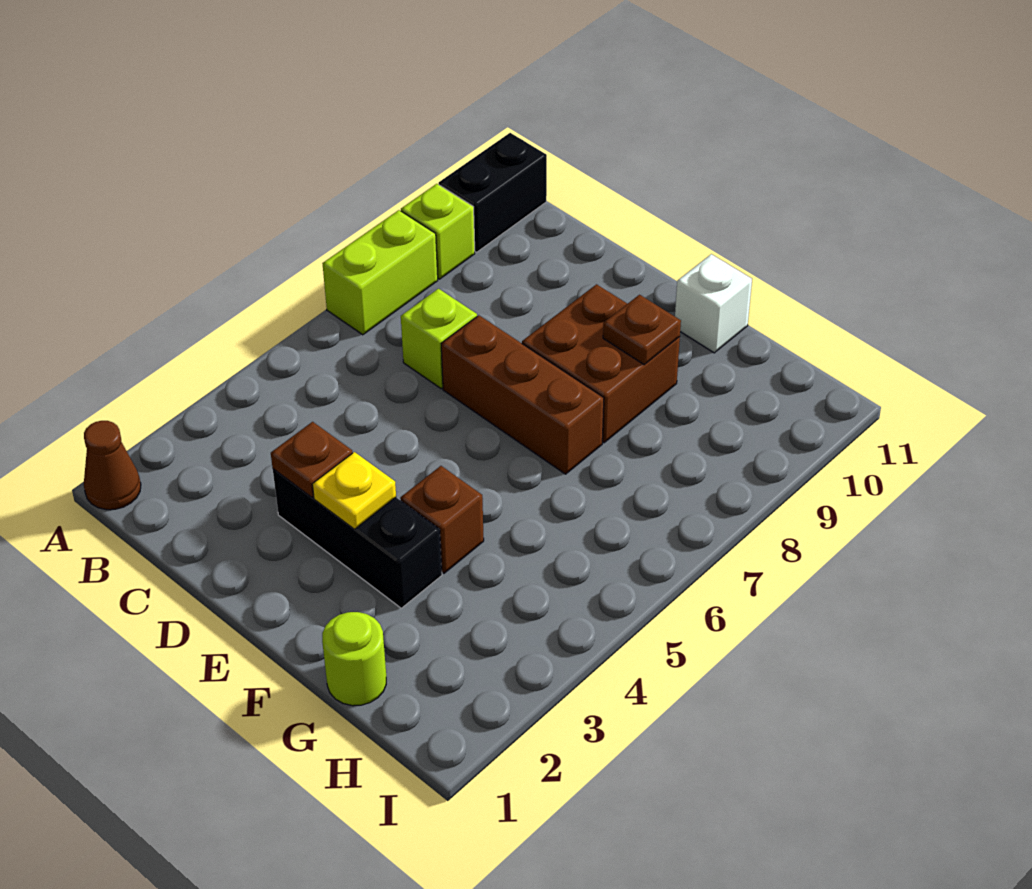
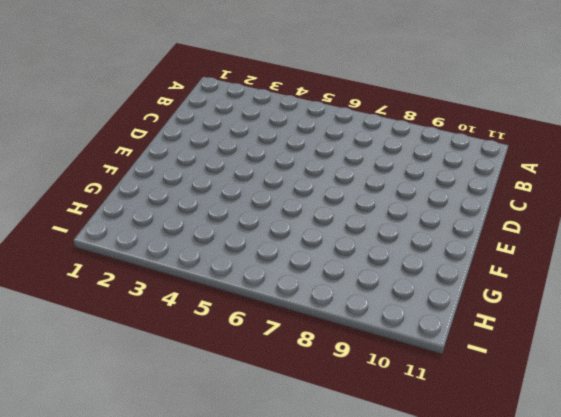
none -> brown 1x1 cone [84,421,141,510]
none -> lime 1x2 brick [322,210,438,335]
none -> lime 1x1 brick [401,184,475,279]

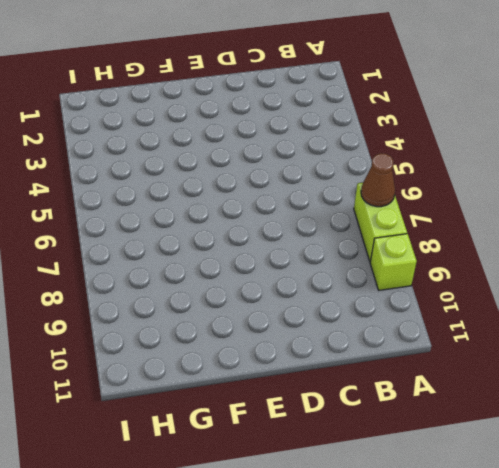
brown 1x1 cone [361,153,395,207] -> brown 1x1 cone moved to [84,421,141,510]
none -> black 1x2 brick [439,133,547,252]
none -> lime 1x1 brick [401,289,477,389]
none -> black 1x3 brick [273,469,442,608]

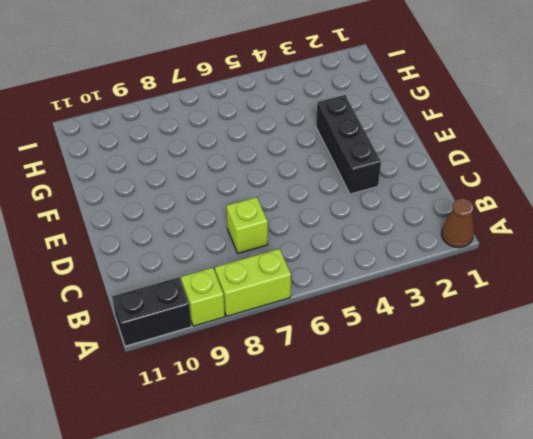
none -> brown 1x3 brick [441,315,604,474]
none -> brown 2x2 brick [522,284,680,443]
none -> brown 1x1 brick [400,466,484,573]

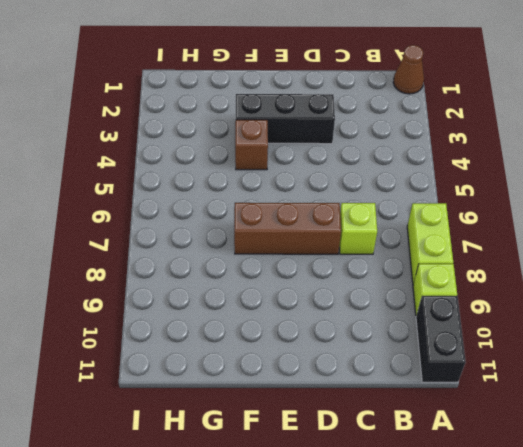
none -> brown 2x2 brick [522,284,680,443]
none -> white 1x1 brick [675,254,752,353]
none -> lime 1x1 round brick [322,612,386,706]

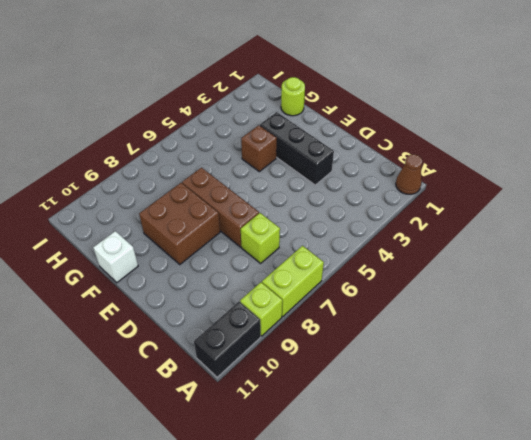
none -> brown 1x1 plate [271,422,353,497]
none -> yellow 1x1 plate [312,452,396,529]
none -> brown 1x1 plate [603,295,681,365]

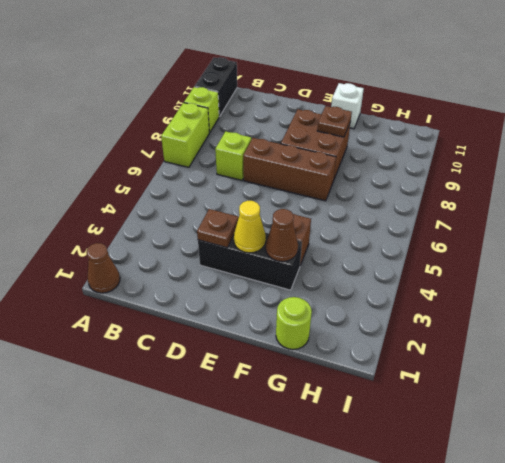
yellow 1x1 cone [234,201,266,253] -> yellow 1x1 plate [312,452,396,529]
brown 1x1 cone [266,209,298,262] -> none

